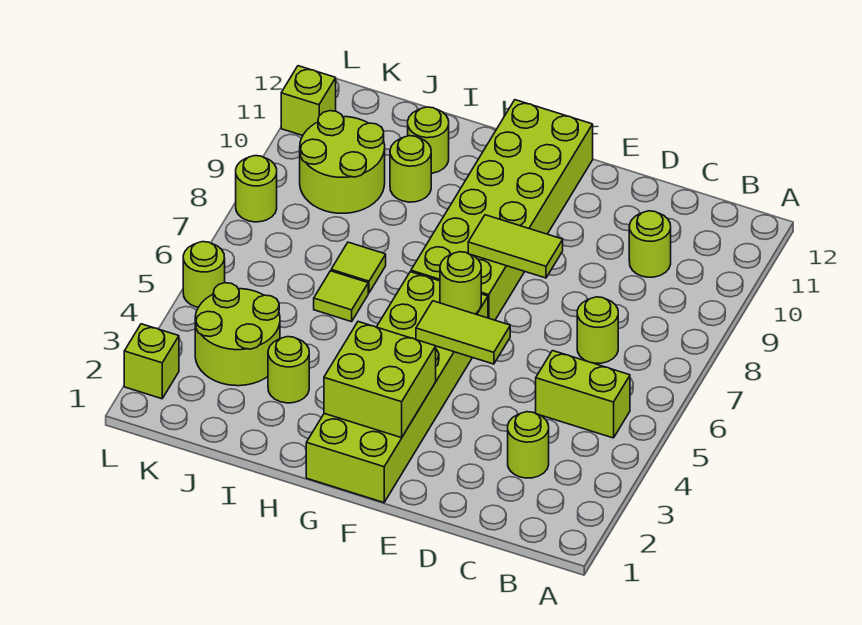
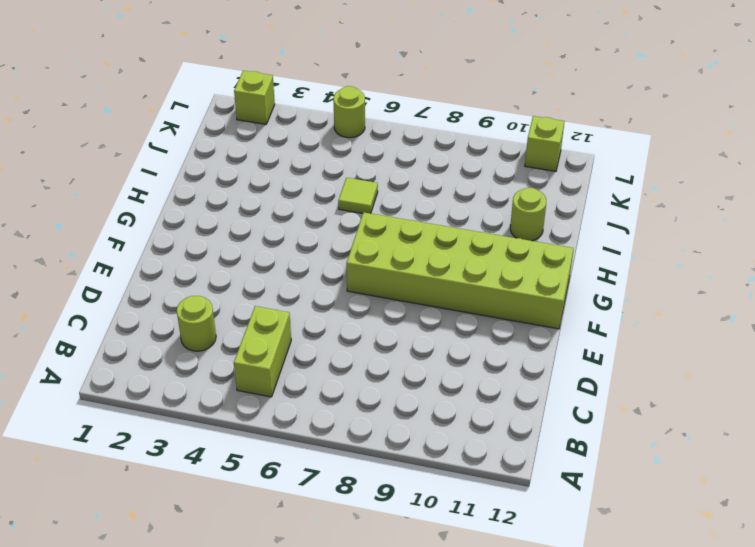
none -> lime 1x1 round brick [577,297,618,363]
none -> lime 1x1 round brick [629,211,671,277]
none -> lime 2x6 brick [306,272,488,503]

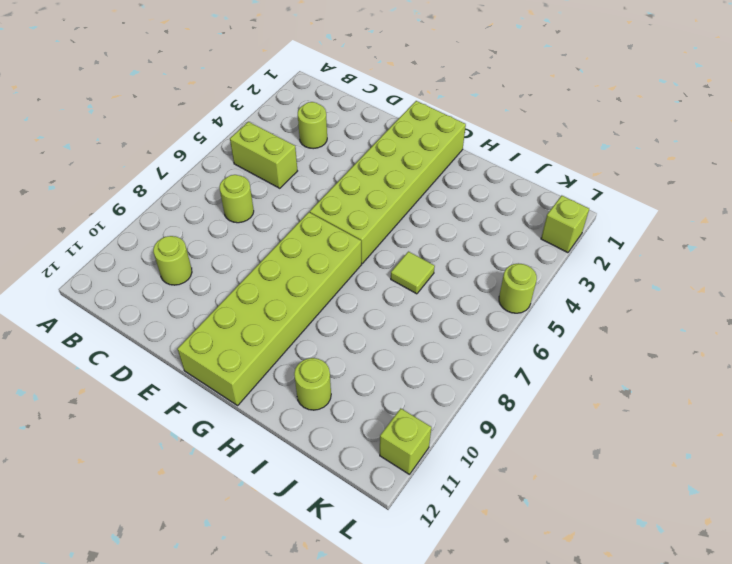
none -> lime 1x1 round brick [268,337,309,403]
none -> lime 1x1 tile [331,242,386,293]
none -> lime 1x1 round brick [390,136,431,202]

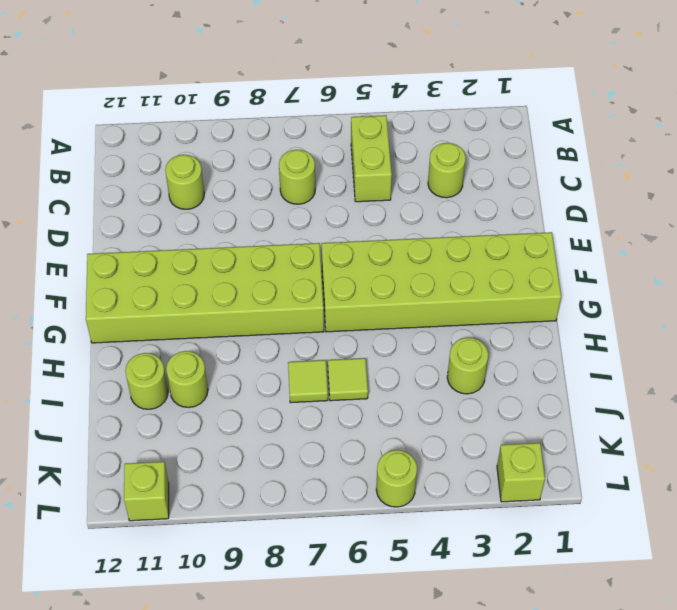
none -> lime 2x2 round brick [195,283,280,386]
none -> lime 2x2 round brick [300,111,385,213]
none -> lime 1x1 round brick [236,156,277,222]

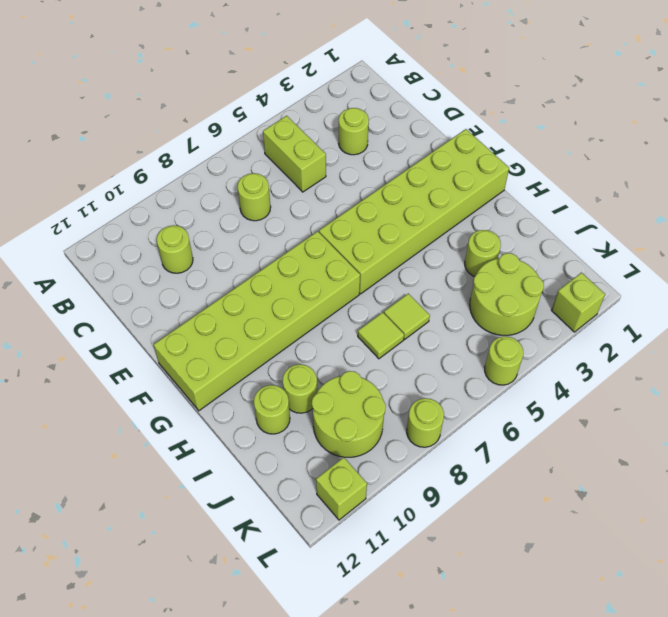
none -> lime 1x2 tile [416,301,510,364]
none -> lime 1x2 tile [468,215,563,278]
none -> lime 2x2 brick [324,322,436,438]

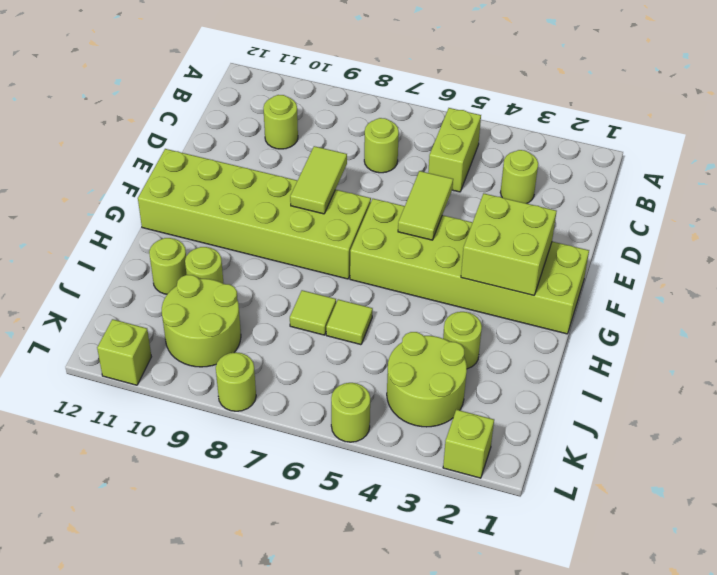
none -> lime 1x1 round brick [440,252,481,314]

